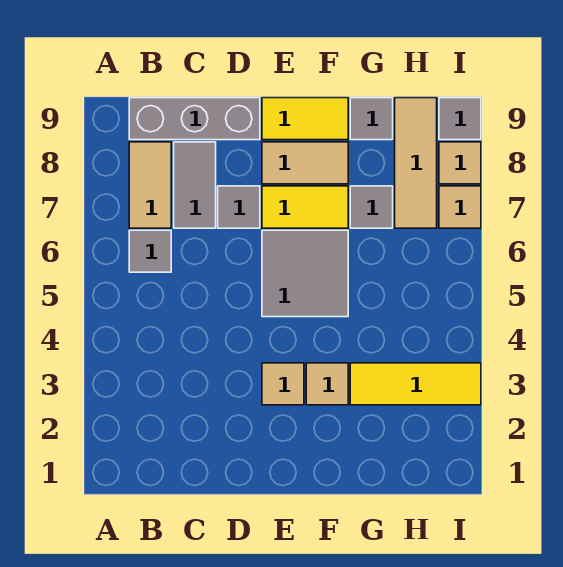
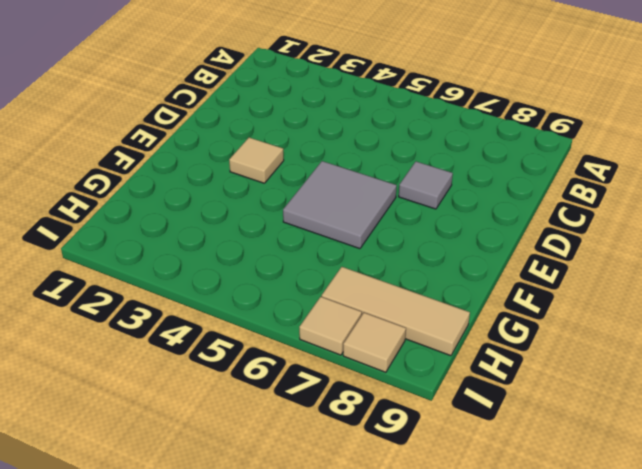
none -> grey 1x1 tile [129,230,171,272]
none -> tan 1x2 tile [129,142,171,228]
none -> grey 1x3 brick [129,98,260,140]

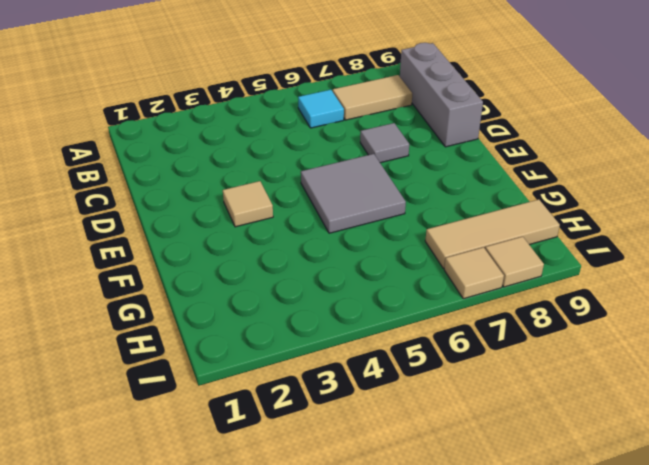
cyan 1x1 tile [298,90,344,128] -> grey 1x1 tile [129,230,171,272]
none -> grey 1x2 tile [174,142,216,228]
none -> yellow 1x2 tile [262,186,348,228]
none -> tan 1x2 tile [262,142,348,184]

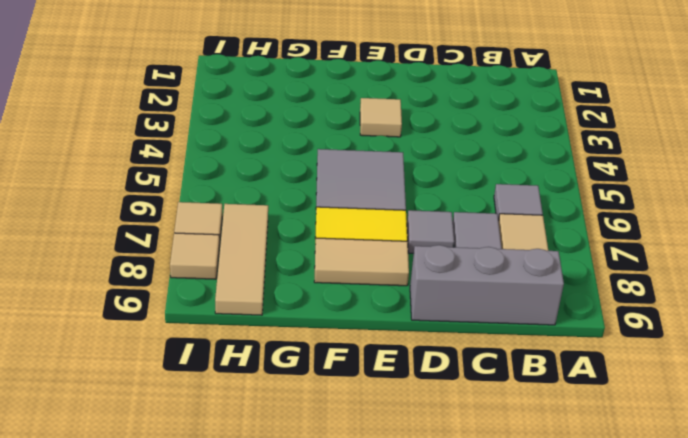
none -> yellow 1x2 tile [262,98,348,140]
none -> tan 1x1 tile [306,363,348,405]
none -> yellow 1x3 tile [350,363,481,405]

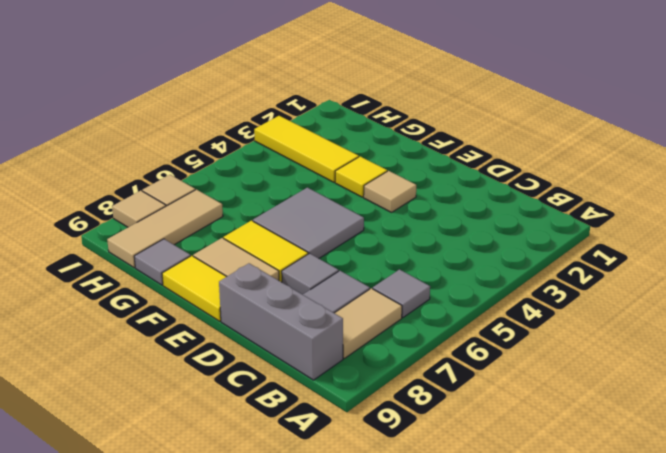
yellow 1x1 tile [335,156,387,197] -> tan 1x1 tile [306,363,348,405]
none -> grey 1x1 tile [350,186,393,228]
none -> grey 1x1 tile [439,98,481,140]

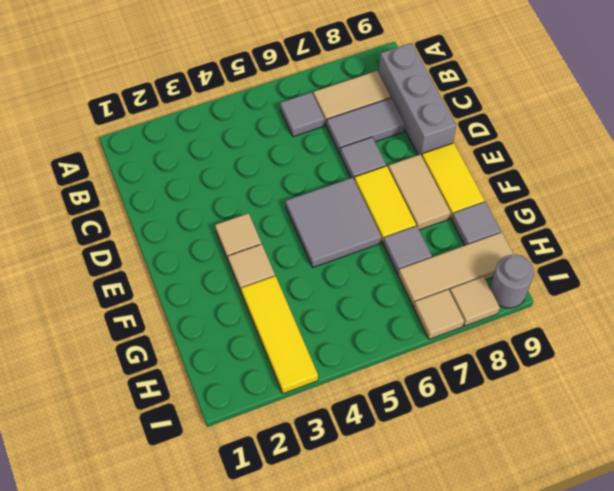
grey 1x1 round brick [490,255,534,308] -> grey 1x1 tile [439,98,481,140]

